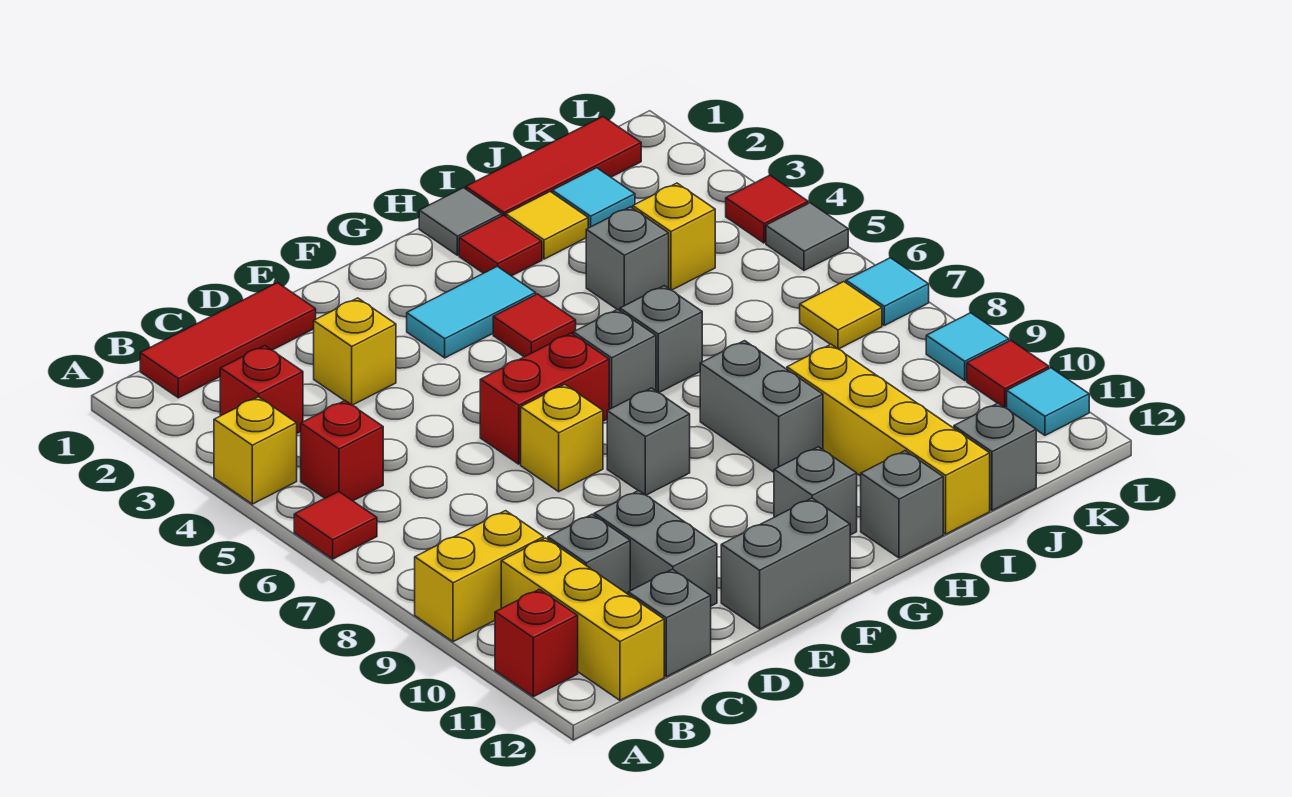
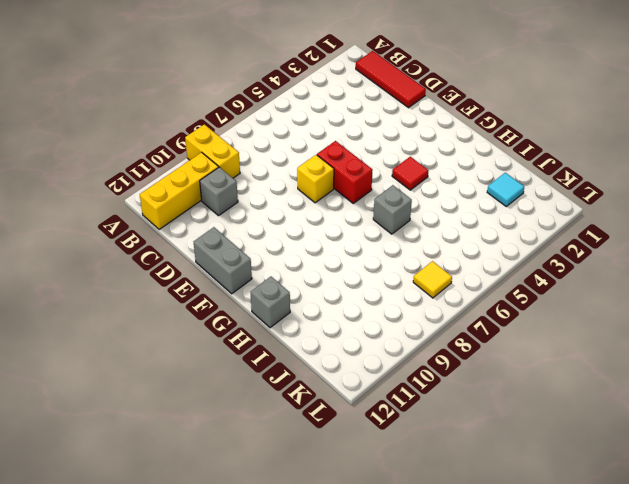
none -> yellow 1x1 brick [214,397,297,504]
none -> red 1x1 tile [294,491,377,559]
none -> red 1x1 brick [495,589,578,697]
none -> red 1x1 brick [220,346,303,433]

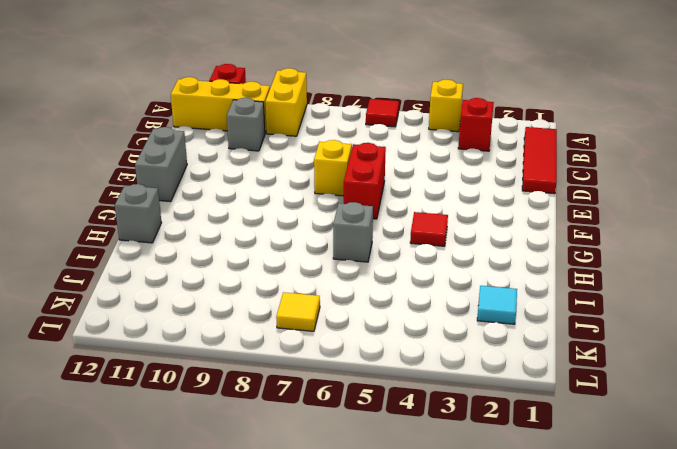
none -> red 1x1 brick [301,401,383,501]
none -> grey 1x1 brick [628,569,711,677]
none -> yellow 1x1 brick [314,298,396,405]
none -> grey 1x2 brick [594,491,717,606]

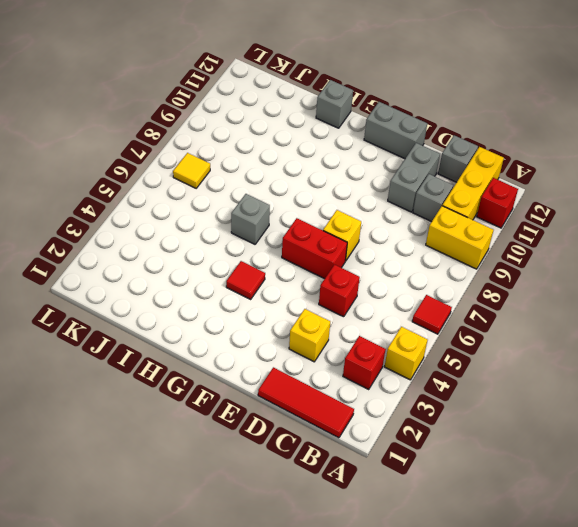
red 1x1 brick [319,265,360,317] -> red 1x1 brick moved to [301,401,383,501]
none -> cyan 1x2 tile [407,266,536,358]
none -> grey 1x1 brick [607,388,690,495]
none -> grey 1x1 brick [573,309,656,409]
none -> grey 1x1 brick [774,447,857,535]

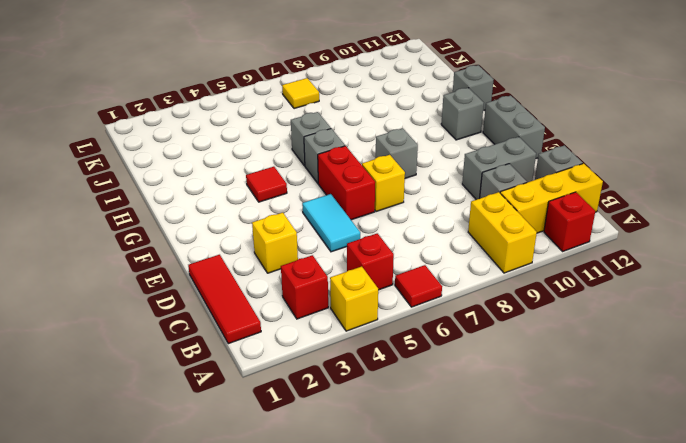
cyan 1x2 tile [302,194,360,252] -> cyan 1x2 tile moved to [407,266,536,358]
none -> grey 1x1 tile [419,188,502,255]
none -> red 1x1 tile [459,215,542,276]
none -> grey 1x2 brick [700,341,823,472]
none -> red 1x3 tile [466,117,641,216]

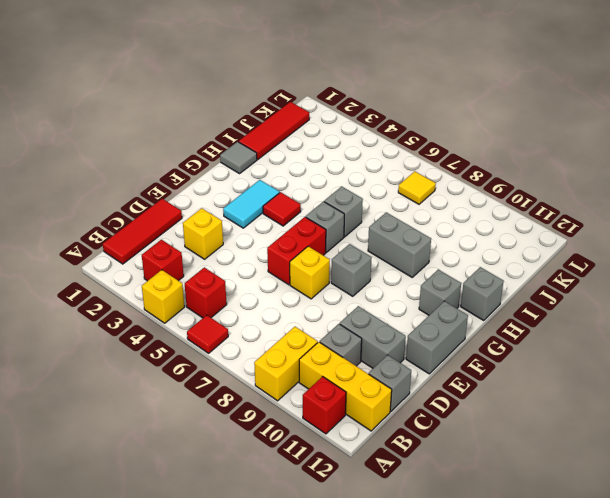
none -> red 1x1 tile [459,215,542,276]
none -> yellow 1x1 tile [506,192,588,259]
none -> grey 1x1 brick [586,207,669,310]
none -> yellow 1x4 brick [787,344,990,534]

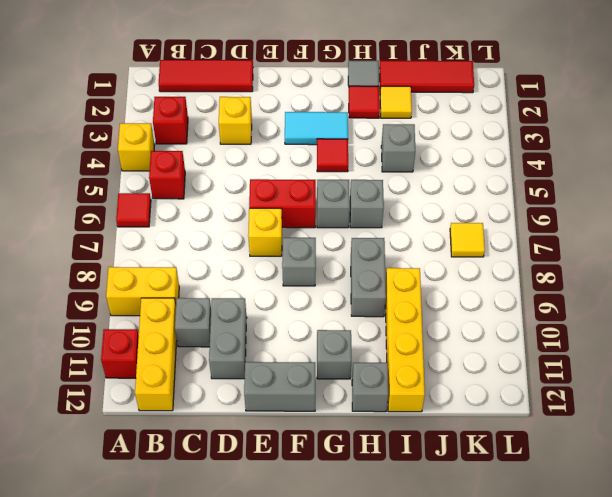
none -> grey 1x1 brick [628,569,711,677]
none -> cyan 1x1 tile [552,168,635,228]
none -> yellow 1x1 brick [633,183,715,290]
none -> grey 1x1 brick [954,403,1036,510]

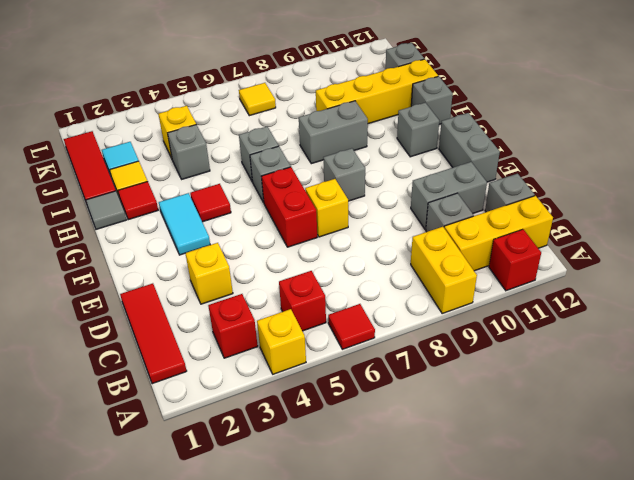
none -> red 1x1 tile [726,175,808,243]
none -> grey 1x1 tile [766,203,848,270]
none -> cyan 1x1 tile [846,258,929,325]
none -> cyan 1x1 tile [926,313,1009,380]

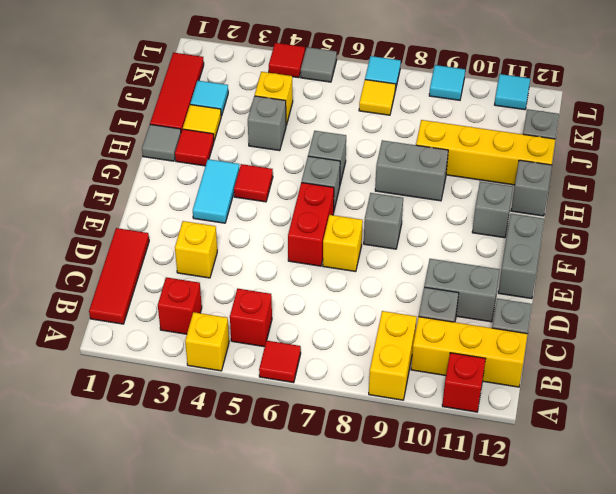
none -> red 1x1 tile [967,340,1049,408]

